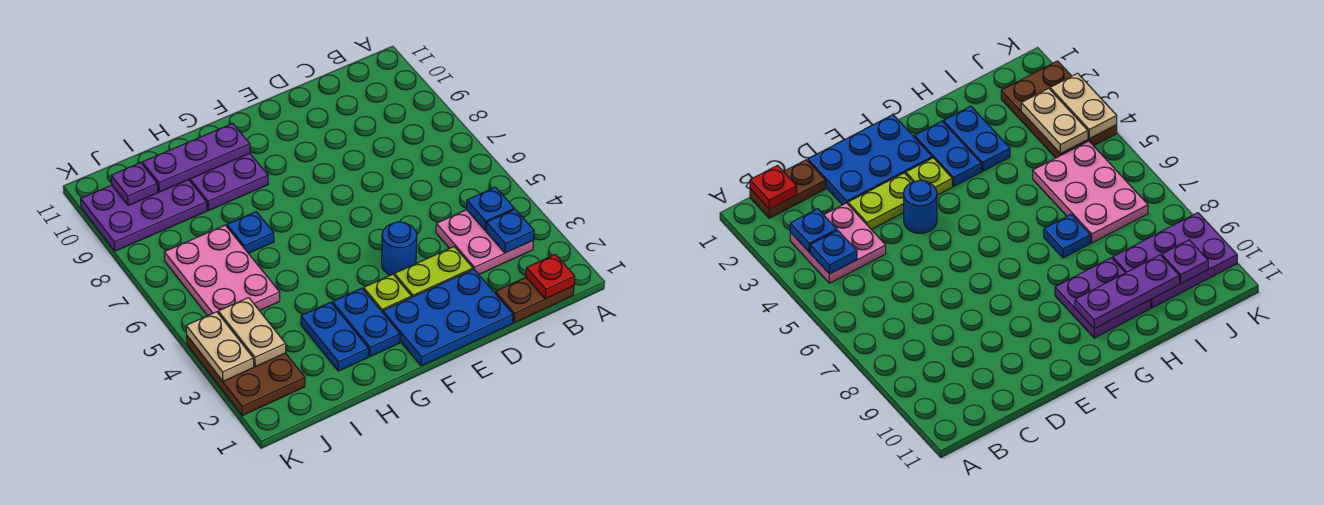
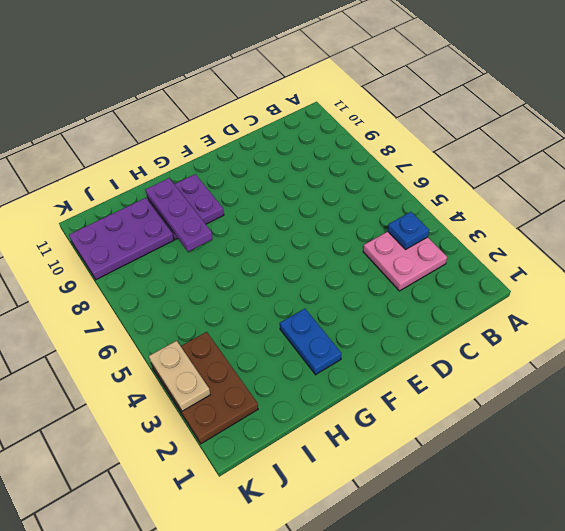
purple 1x3 plate [145,178,213,252] -> purple 1x3 plate turned to [142,124,250,192]
none -> brown 1x2 plate [495,278,574,323]
none -> blue 2x3 plate [383,269,513,366]
none -> lime 1x2 plate [394,247,473,297]

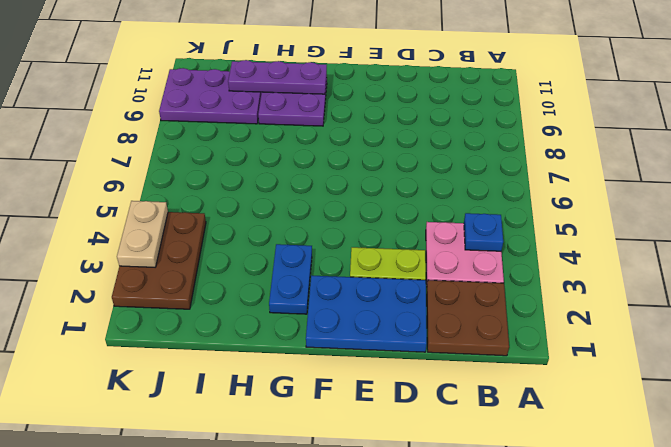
brown 2x2 plate [427,280,509,356] -> brown 1x2 plate [495,278,574,323]
none -> blue 1x1 round brick [382,222,417,275]
none -> lime 1x1 plate [364,274,412,313]
none -> blue 1x2 plate [301,302,369,371]

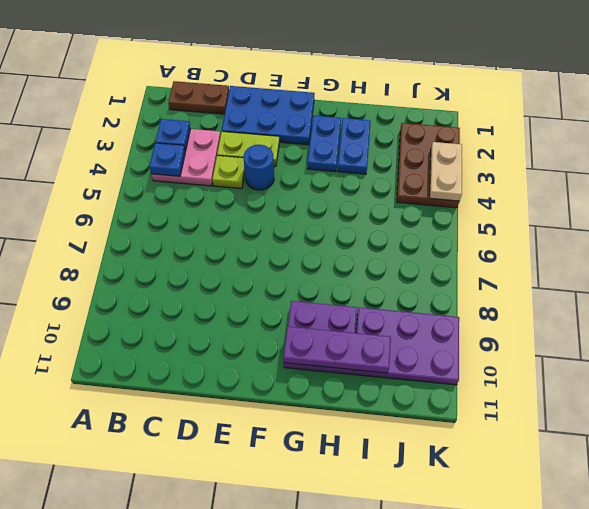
lime 1x1 plate [212,156,245,189] -> lime 1x1 plate moved to [364,274,412,313]
none -> blue 1x1 plate [227,212,274,253]
none -> pink 2x3 plate [164,225,280,316]
none -> red 1x1 plate [526,254,575,299]

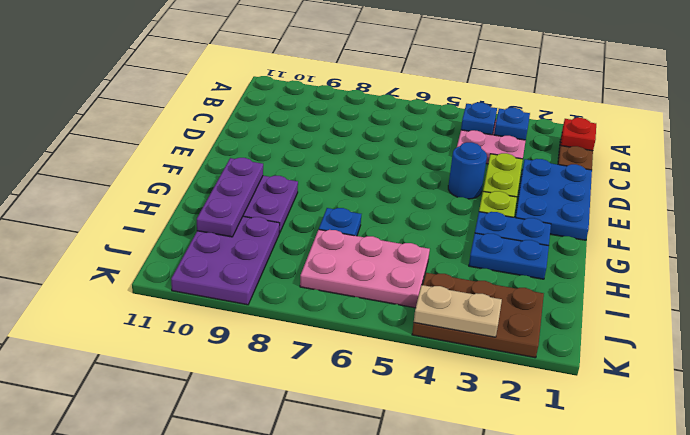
none -> tan 1x2 plate [218,298,286,367]
none -> purple 1x1 plate [111,163,158,205]

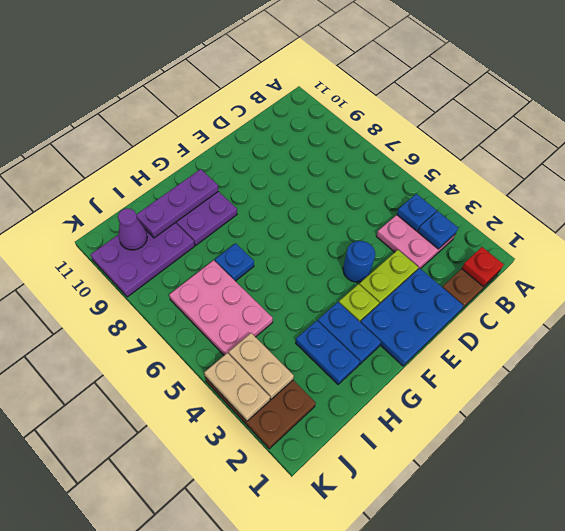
purple 1x1 cone [118,208,147,250] -> purple 1x1 plate [111,163,158,205]

